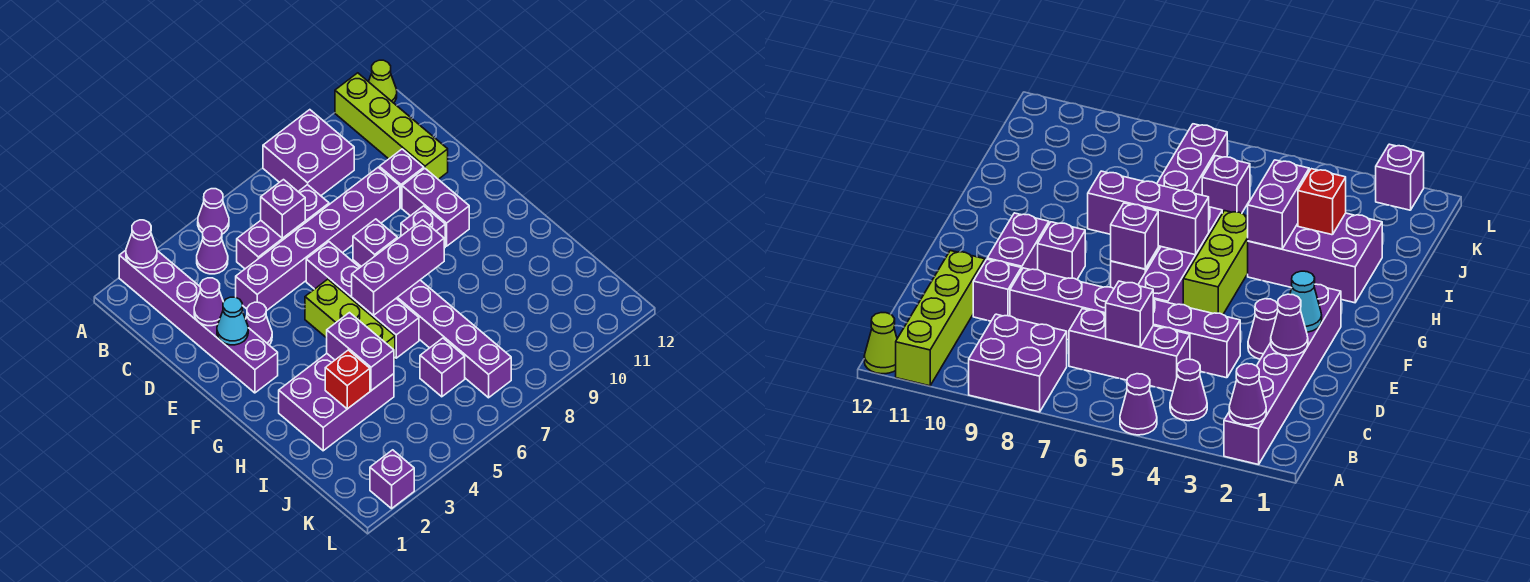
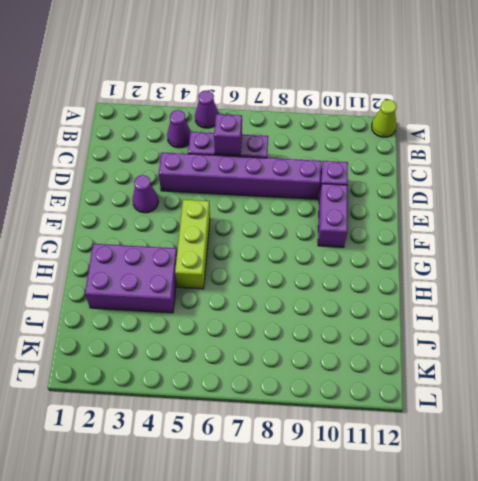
none -> purple 1x6 brick [119,250,278,393]
none -> purple 2x2 brick [263,110,354,196]
none -> lime 1x4 brick [335,73,448,179]

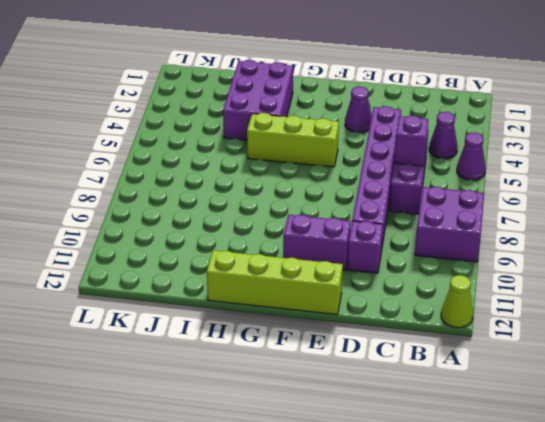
lime 1x4 brick [207,250,343,315] -> lime 1x4 brick moved to [335,73,448,179]
none -> purple 1x6 brick [119,250,278,393]
none -> purple 1x4 brick [306,242,419,358]
none -> purple 1x6 brick [353,260,511,398]

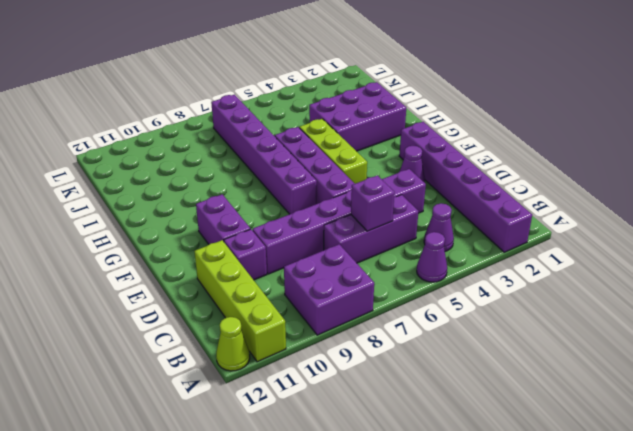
none -> purple 1x1 brick [401,206,445,248]
none -> purple 1x1 brick [420,338,465,397]
none -> purple 1x1 brick [370,450,414,508]

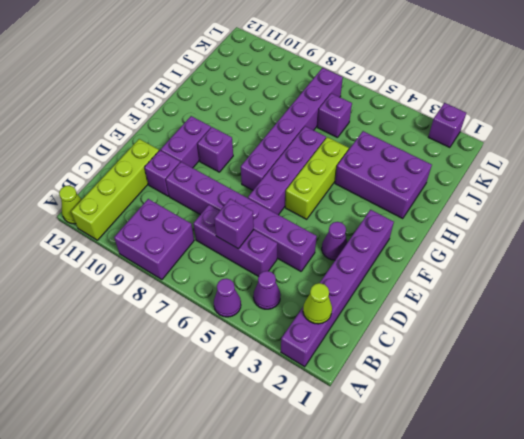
lime 1x1 cone [303,283,332,324] -> none
none -> purple 1x1 cone [126,220,157,268]
none -> purple 1x1 cone [194,278,223,326]
none -> cyan 1x1 cone [217,297,248,345]

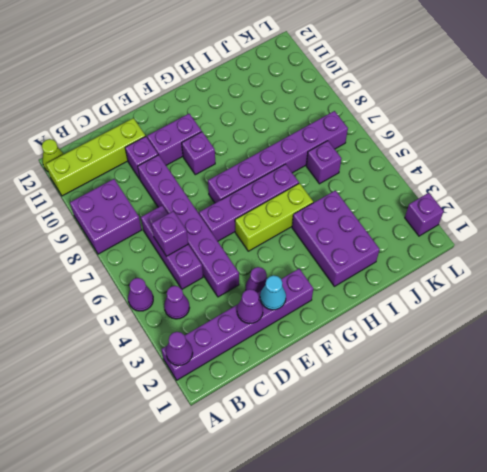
none -> purple 1x1 brick [353,219,397,266]
none -> purple 1x3 brick [352,220,444,316]
none -> purple 1x2 brick [327,313,394,391]

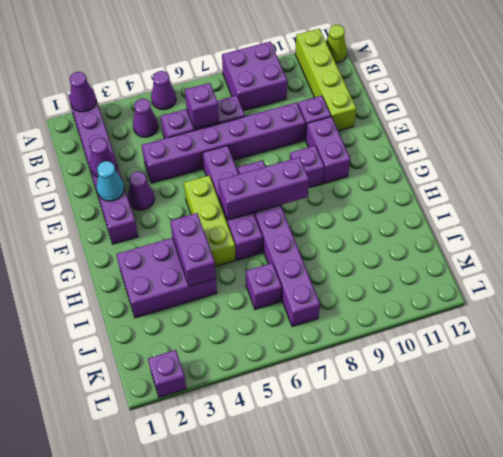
none -> purple 1x1 brick [353,219,397,266]
none -> red 1x1 brick [325,350,370,409]

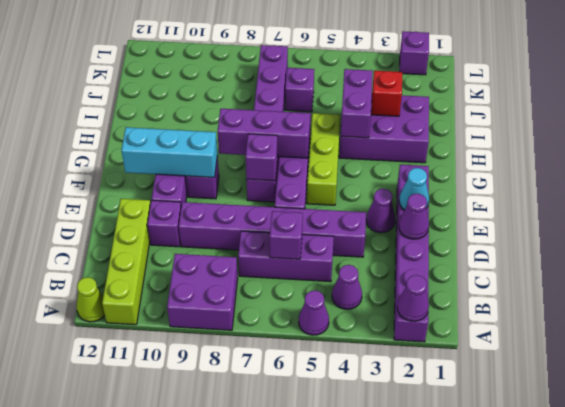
cyan 1x3 brick [121,127,217,177] -> none

